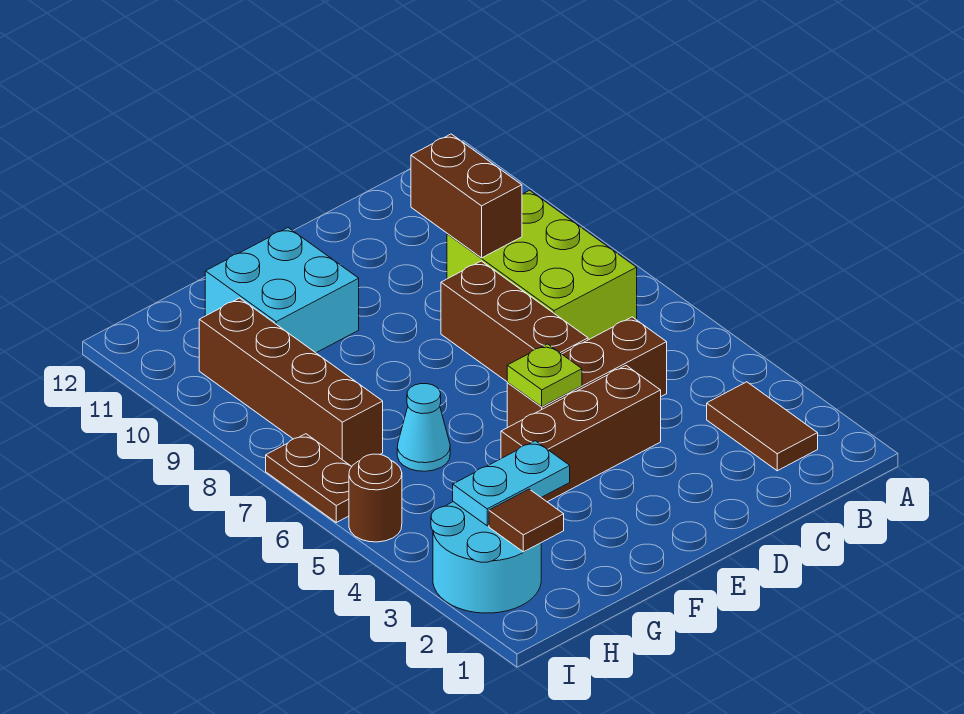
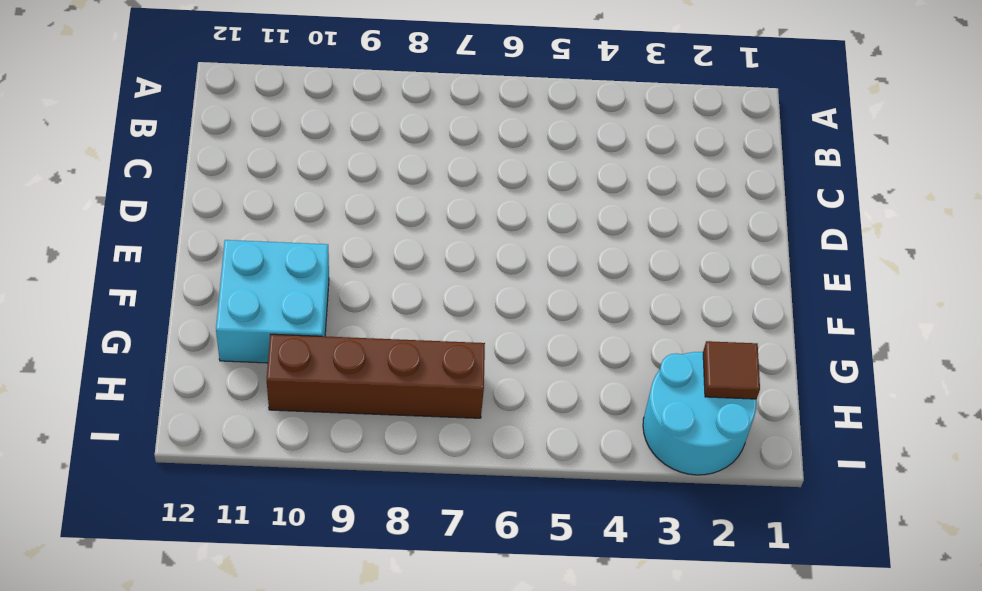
none -> brown 1x2 tile [707,382,818,471]
none -> lime 2x3 brick [447,190,637,340]
none -> brown 1x3 brick [507,317,667,428]

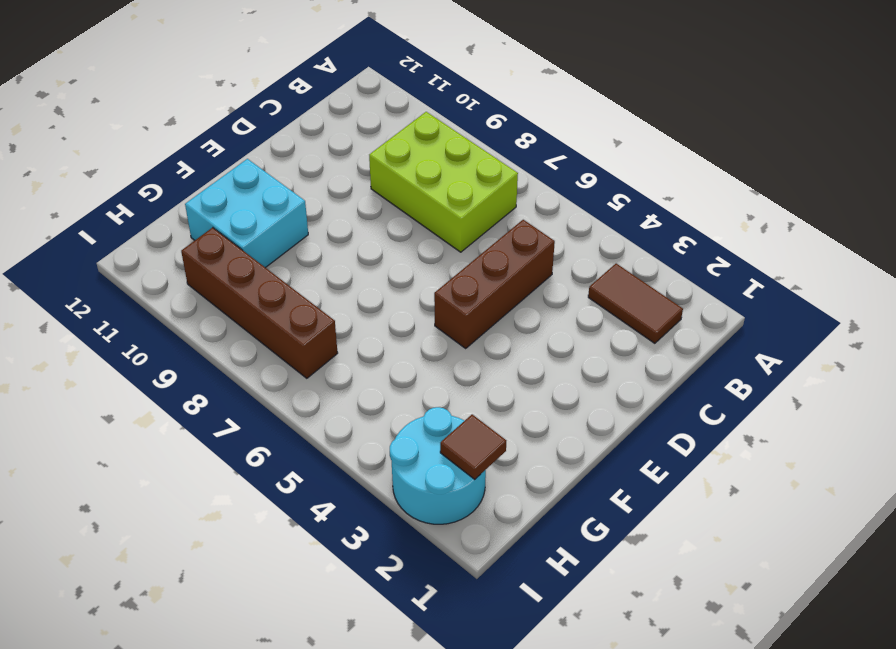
none -> brown 1x3 brick [501,366,661,502]
none -> brown 1x3 brick [441,261,588,381]
none -> cyan 1x1 cone [397,384,450,471]

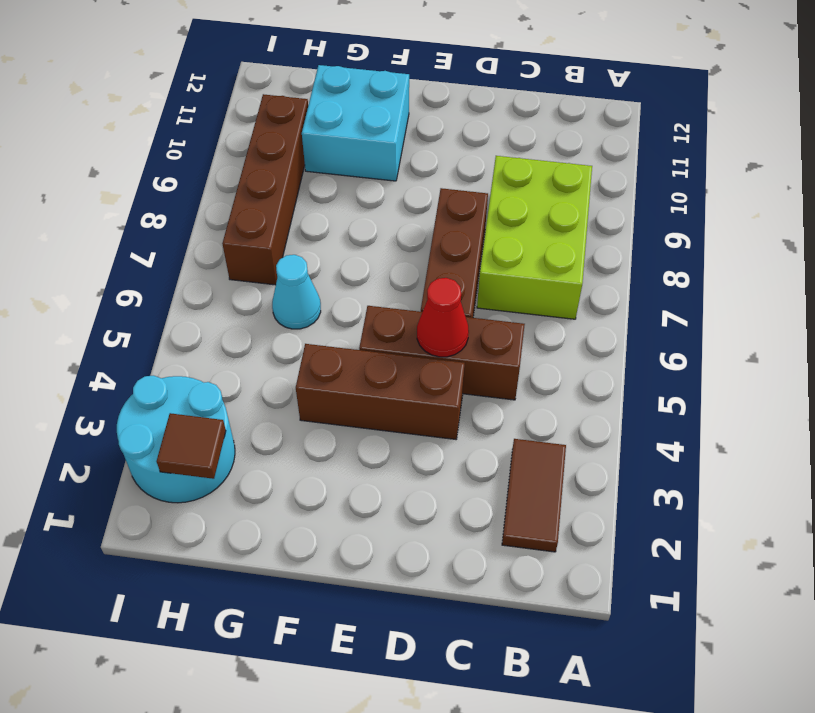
red 1x1 cone [417,278,469,357] -> none
none -> brown 1x1 round brick [349,454,402,542]
none -> brown 1x2 plate [266,434,352,522]
none -> brown 1x2 brick [411,134,522,258]

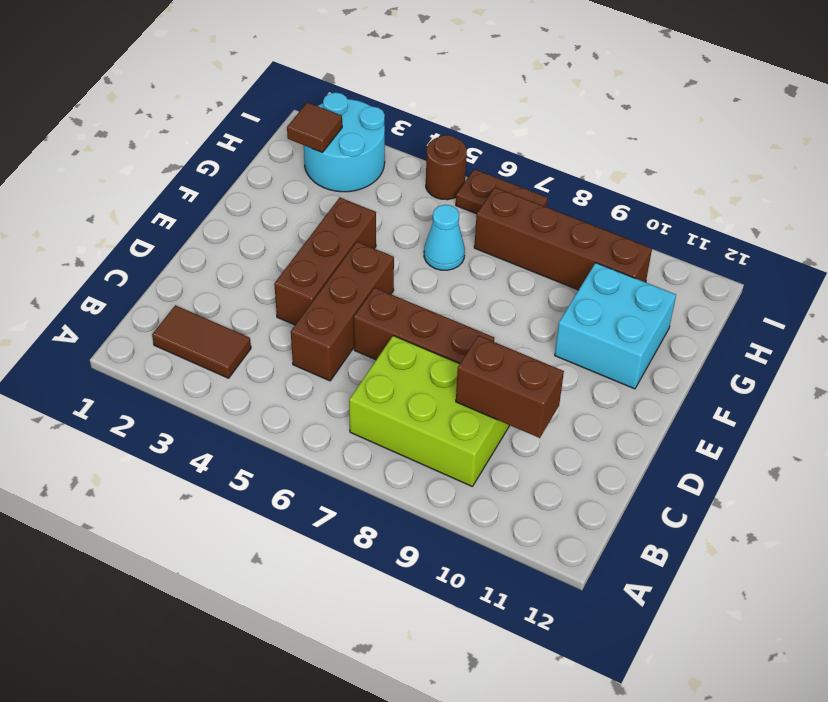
none -> lime 1x1 plate [507,344,582,407]
none -> cyan 1x2 plate [453,441,570,526]

